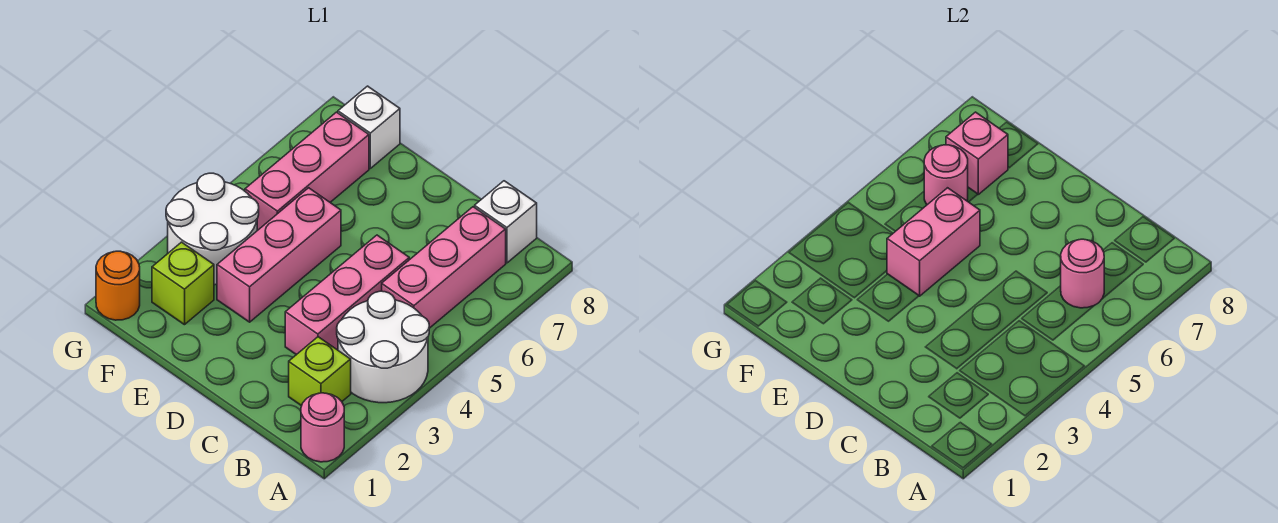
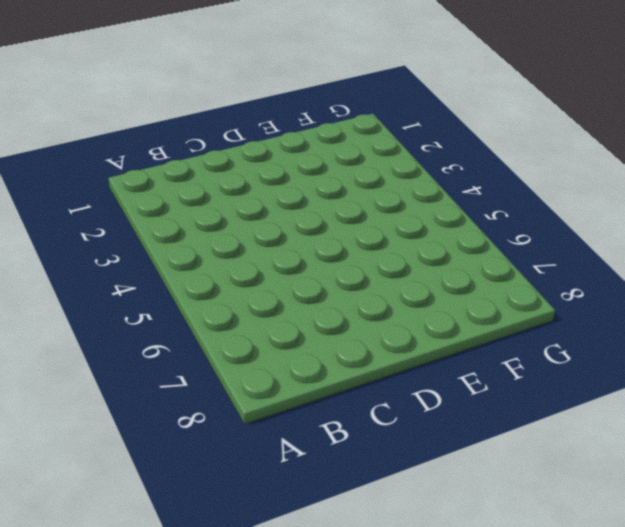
none -> pink 1x1 round brick [301,393,344,462]
none -> white 2x2 round brick [337,291,429,403]
none -> lime 1x1 brick [289,337,351,406]

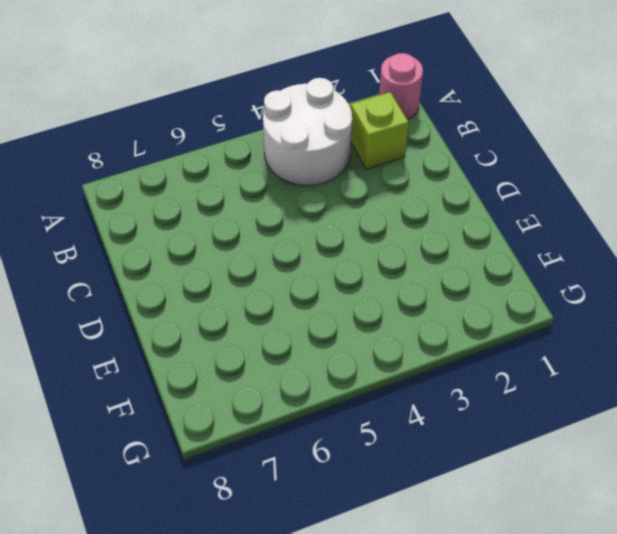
none -> pink 1x3 brick [382,207,506,328]
none -> white 1x1 brick [475,181,537,263]
none -> pink 1x3 brick [285,235,409,355]

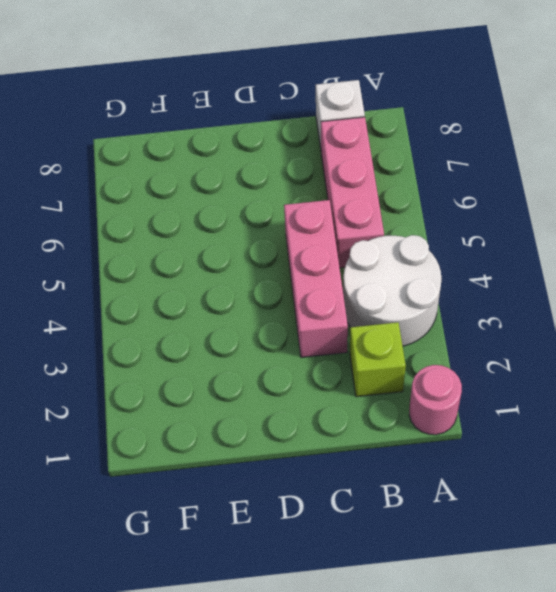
none -> pink 1x3 brick [217,188,341,322]
none -> lime 1x1 brick [152,242,214,325]
none -> white 2x2 round brick [166,173,259,285]

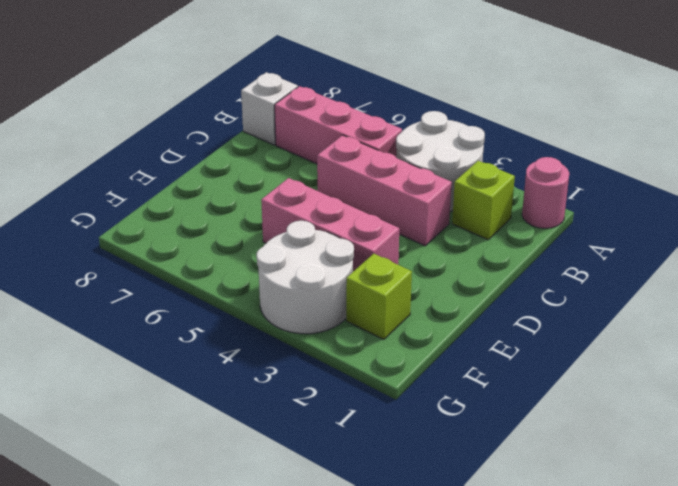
none -> pink 1x3 brick [245,112,369,231]
none -> white 1x1 brick [338,86,400,168]
none -> orange 1x1 round brick [96,251,140,320]

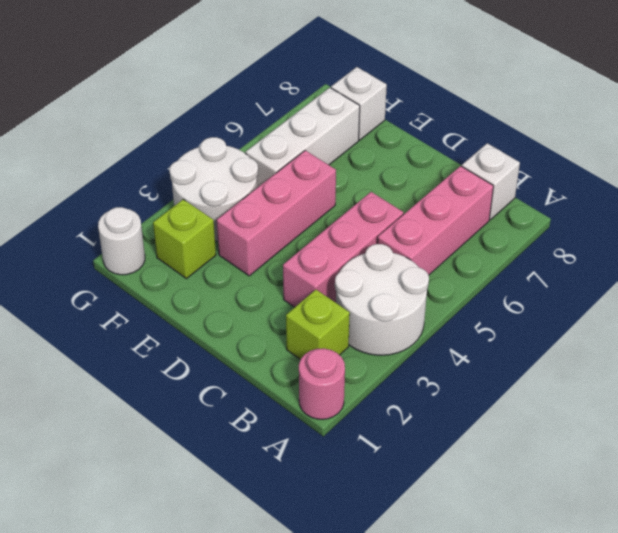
white 1x3 brick [246,88,360,188] -> pink 1x3 brick [245,112,369,231]
white 1x1 round brick [98,207,145,275] -> orange 1x1 round brick [96,251,140,320]
none -> pink 1x1 round brick [1061,239,1104,308]
none -> pink 1x2 brick [887,188,980,296]
none -> pink 1x1 round brick [924,145,968,205]

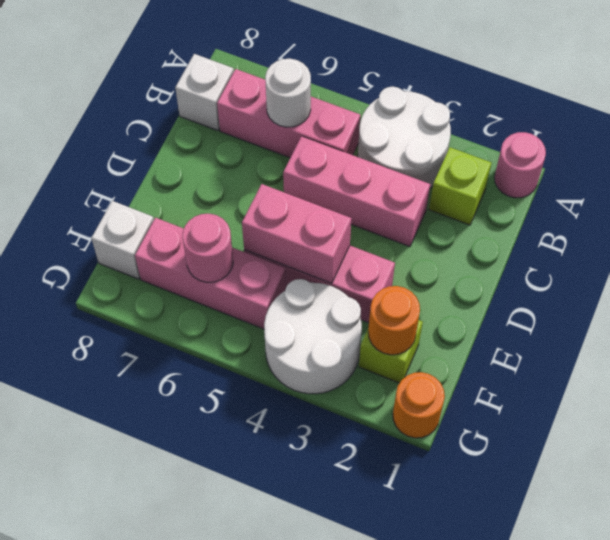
white 1x1 round brick [265,59,311,127] -> pink 1x1 round brick [1061,239,1104,308]
orange 1x1 round brick [368,286,420,355] -> none
none -> pink 1x1 brick [946,112,1008,194]

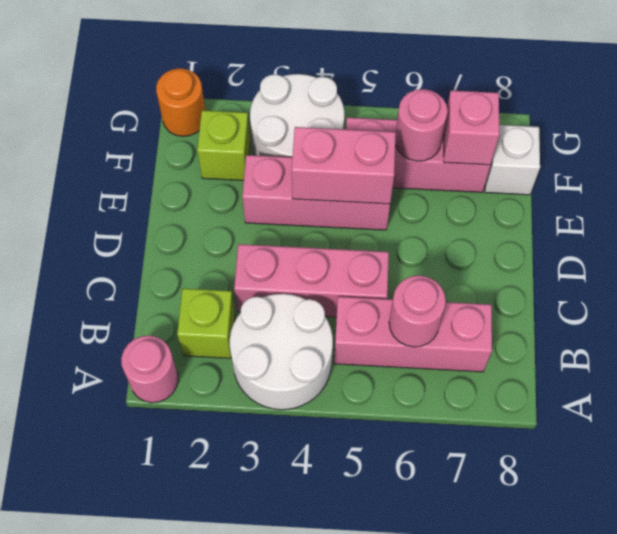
none -> white 1x1 brick [475,181,537,263]

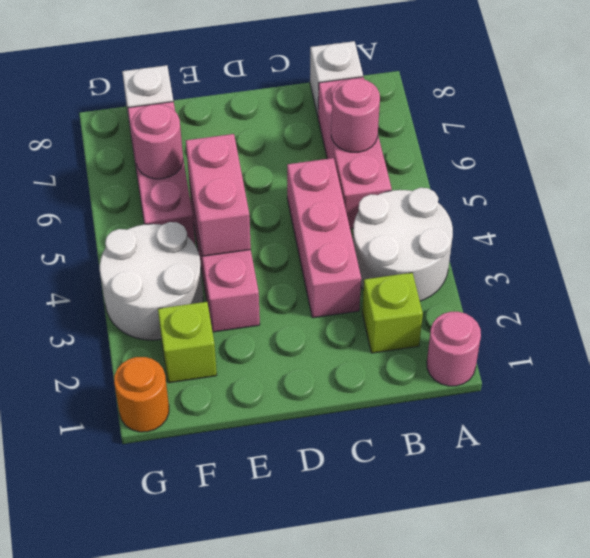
none -> pink 1x1 brick [946,112,1008,194]

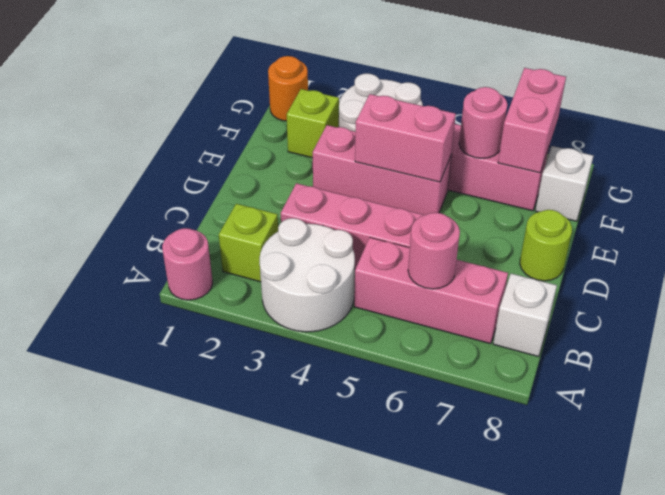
lime 1x1 round brick [520,210,572,281] -> none
pink 1x2 brick [498,68,566,173] -> pink 1x1 brick [946,112,1008,194]

